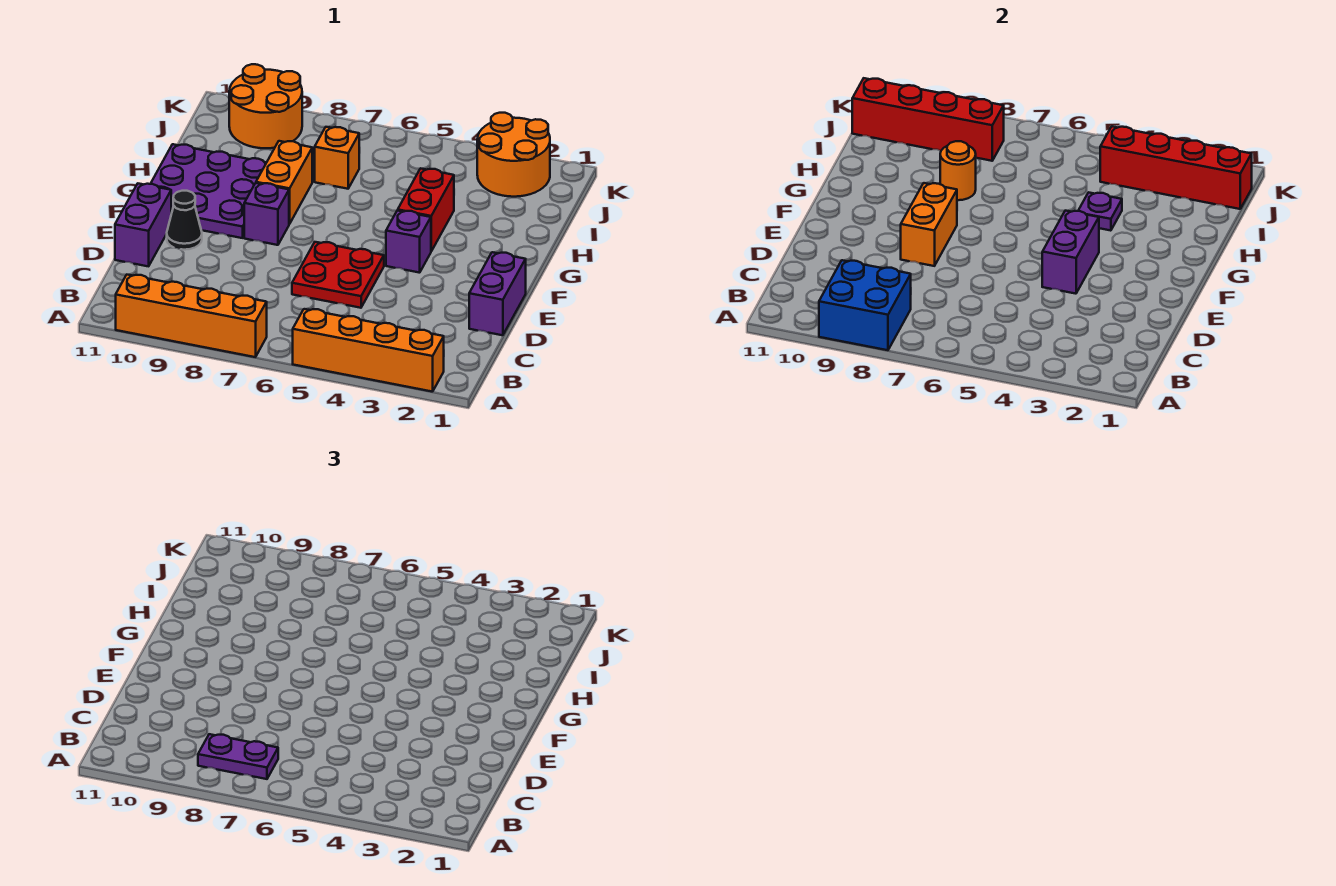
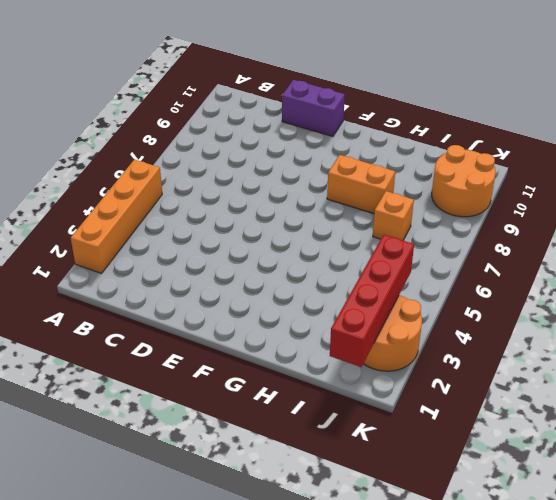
none -> orange 1x4 brick [116,275,267,357]
none -> purple 1x2 brick [469,252,526,335]
none -> red 2x2 plate [292,242,384,308]

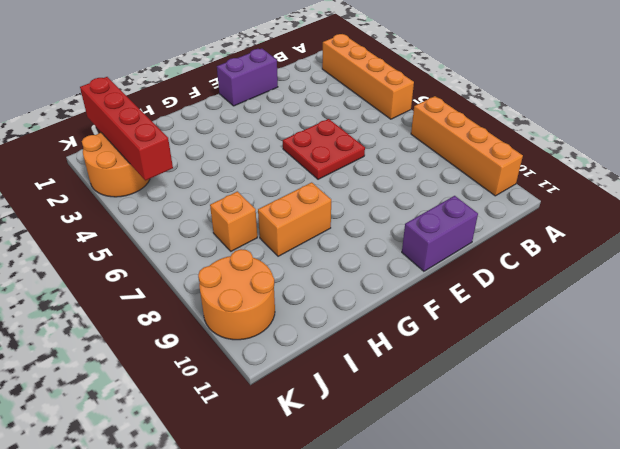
none -> black 1x1 cone [167,191,202,250]
none -> purple 1x1 brick [386,210,431,273]
none -> purple 1x1 brick [244,183,289,245]

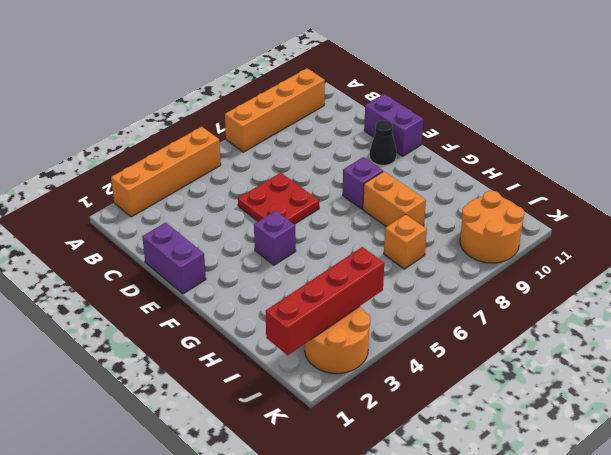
none -> purple 3x3 plate [151,144,267,238]
none -> red 1x2 brick [398,168,454,251]
none -> blue 2x2 brick [819,260,911,350]

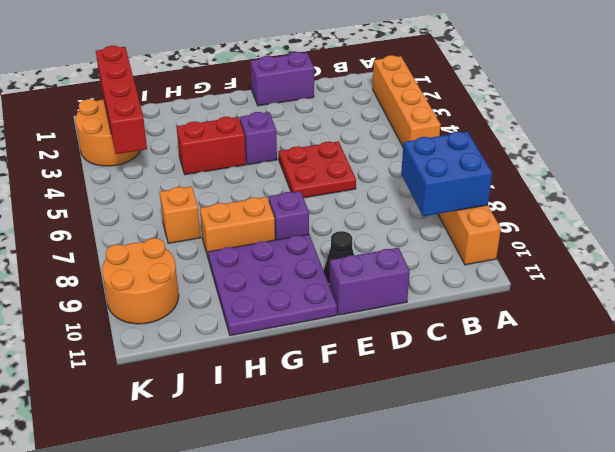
none -> purple 1x2 brick [1042,211,1099,294]
none -> orange 1x2 brick [901,183,957,266]
none -> purple 1x1 plate [1078,192,1122,231]

